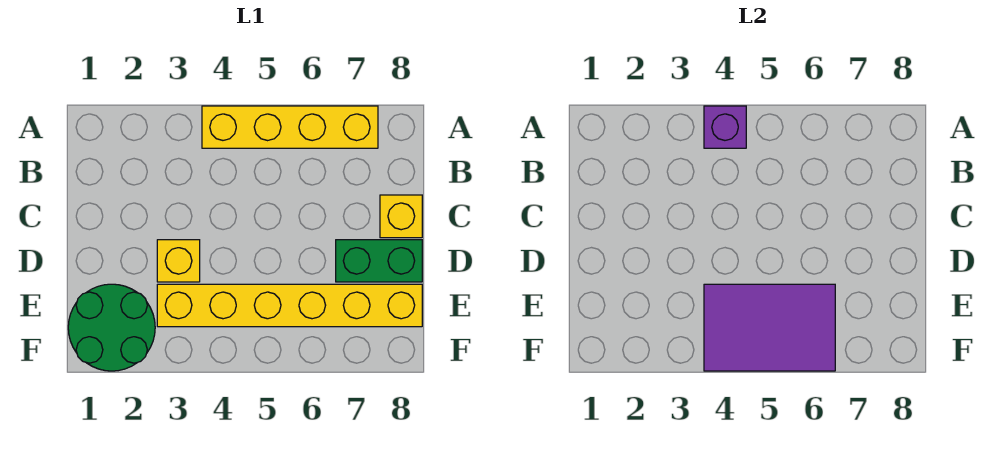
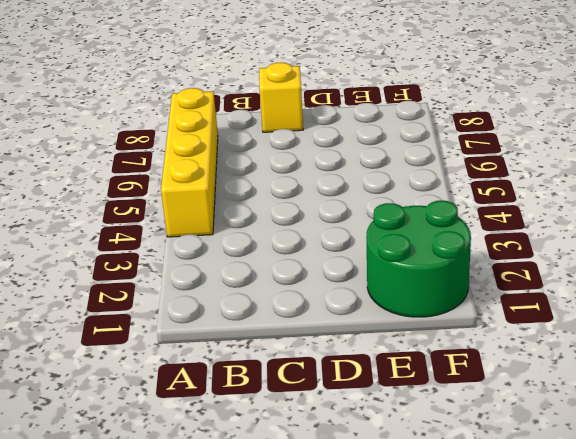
none -> yellow 1x1 brick [157,240,200,282]
none -> green 1x2 brick [336,240,422,282]

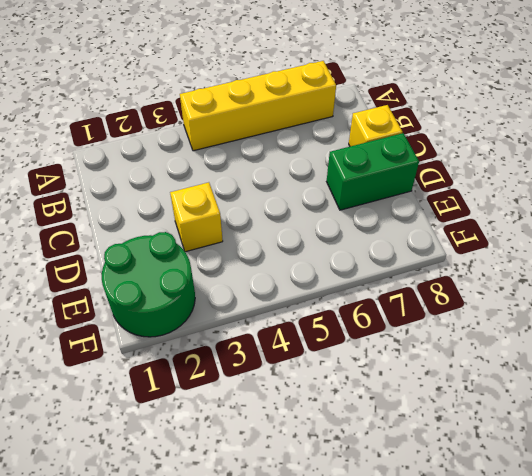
none -> yellow 1x6 brick [157,284,422,327]
none -> purple 1x1 brick [704,106,746,148]

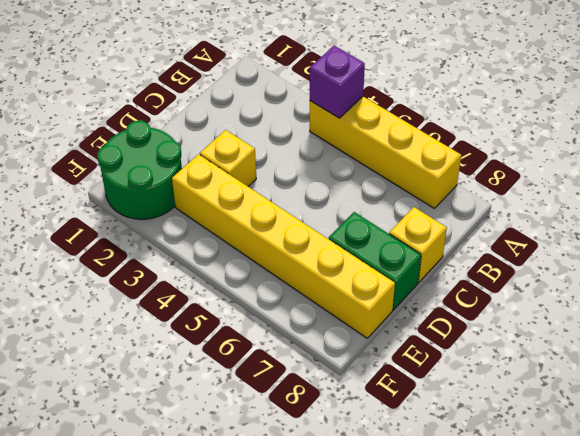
none -> purple 2x3 tile [704,284,835,371]

